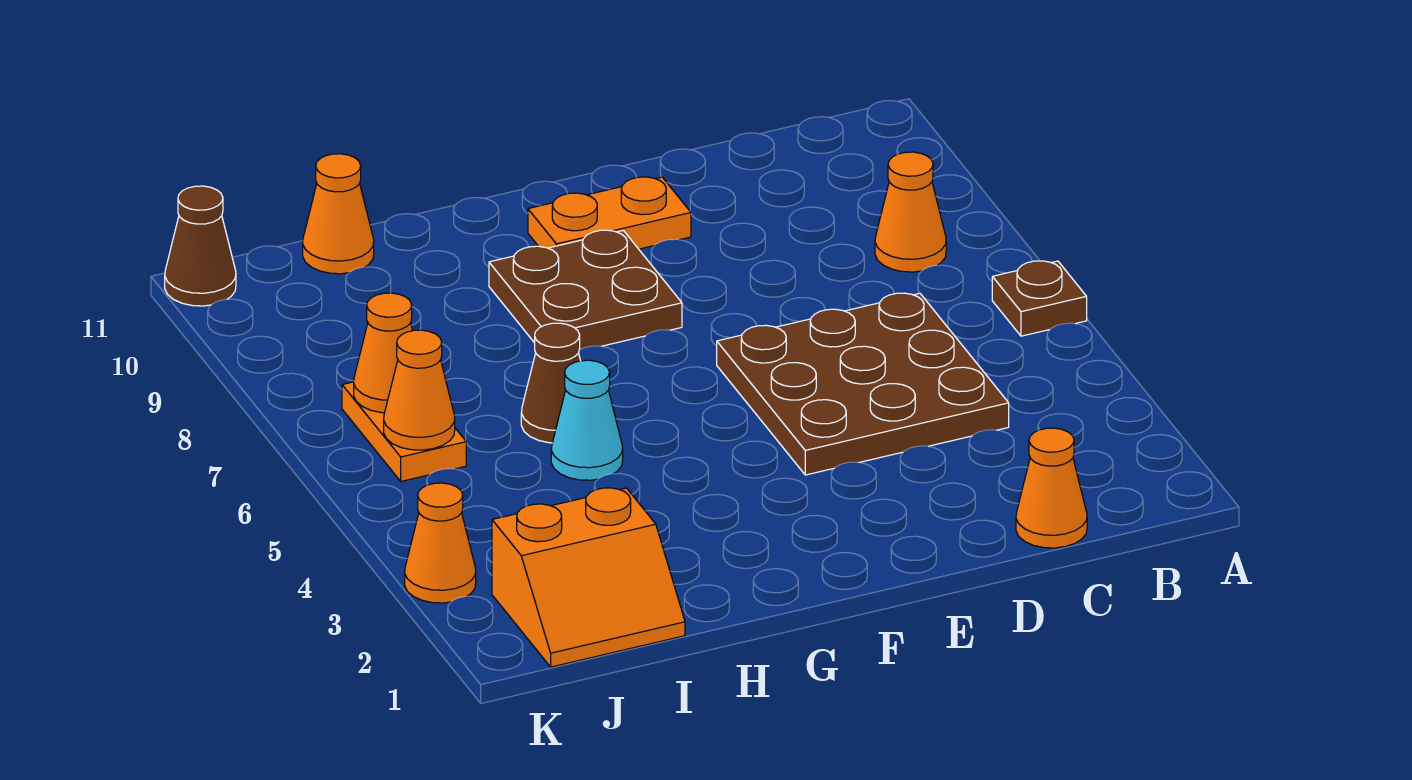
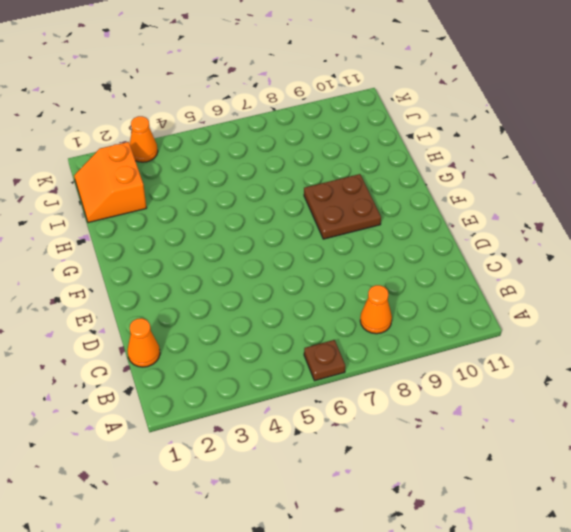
none -> brown 3x3 plate [717,293,1009,475]
none -> orange 1x2 plate [528,177,691,249]
none -> cyan 1x1 cone [551,360,623,480]

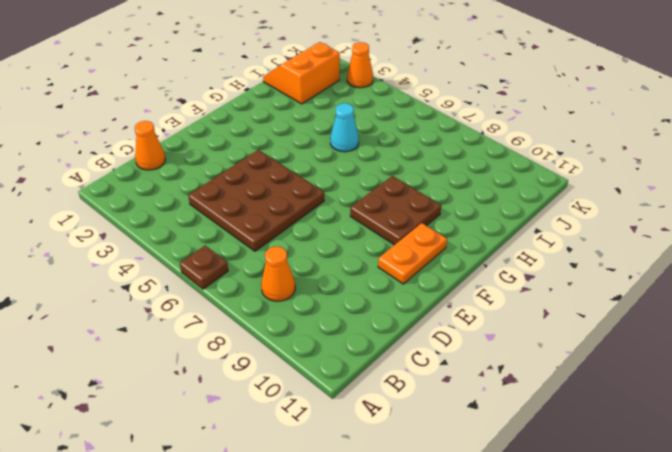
none -> brown 1x1 cone [521,323,580,443]
none -> orange 1x1 cone [303,154,374,274]
none -> orange 1x2 plate [342,382,466,481]

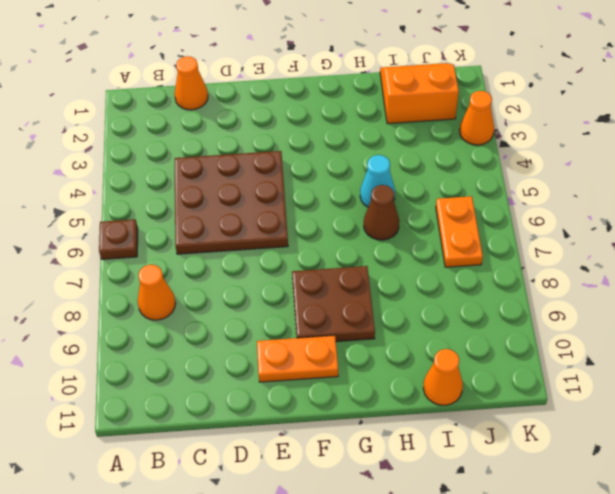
none -> brown 1x1 cone [165,186,236,306]
none -> orange 1x1 cone [384,330,455,450]
none -> orange 1x1 cone [354,293,413,413]

